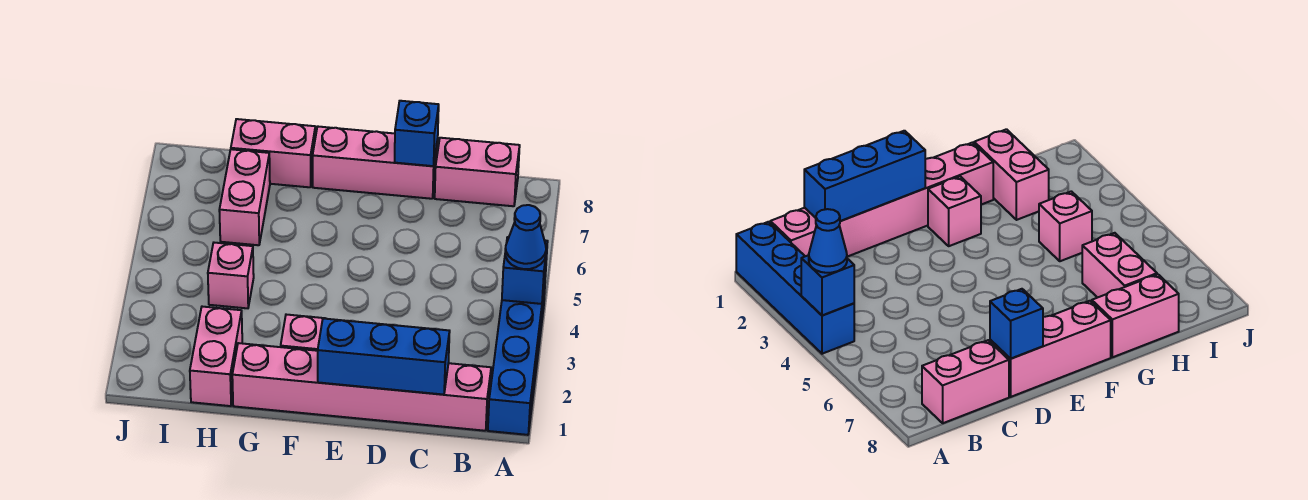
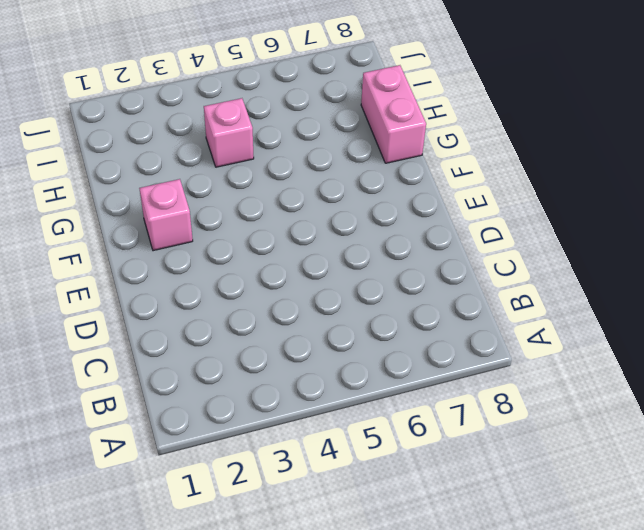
none -> blue 1x4 brick [488,276,546,435]
none -> pink 1x6 brick [232,343,491,431]
none -> pink 1x2 brick [435,138,520,206]

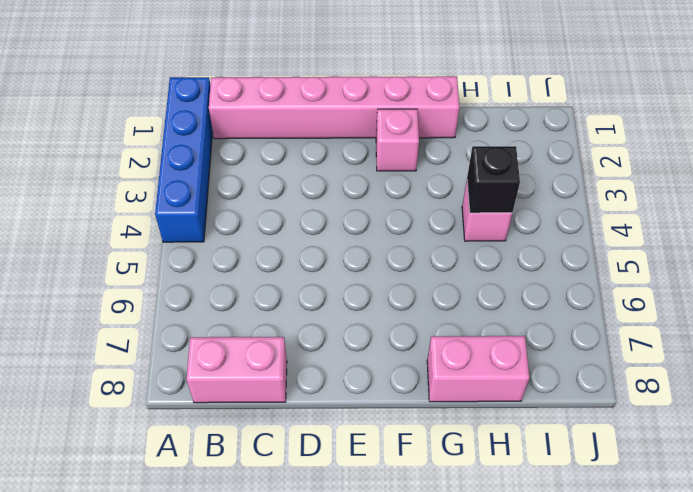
black 1x1 brick [467,146,520,213] -> none
none -> pink 1x3 brick [313,127,438,199]
none -> pink 1x2 brick [190,307,242,406]
none -> pink 1x2 brick [219,149,270,245]

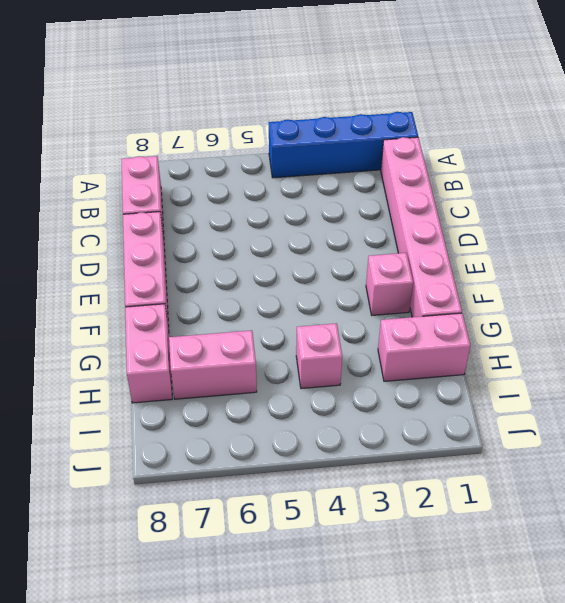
none -> blue 1x1 brick [502,237,548,304]
none -> blue 1x3 brick [318,319,450,395]
none -> blue 1x1 brick [395,101,439,166]

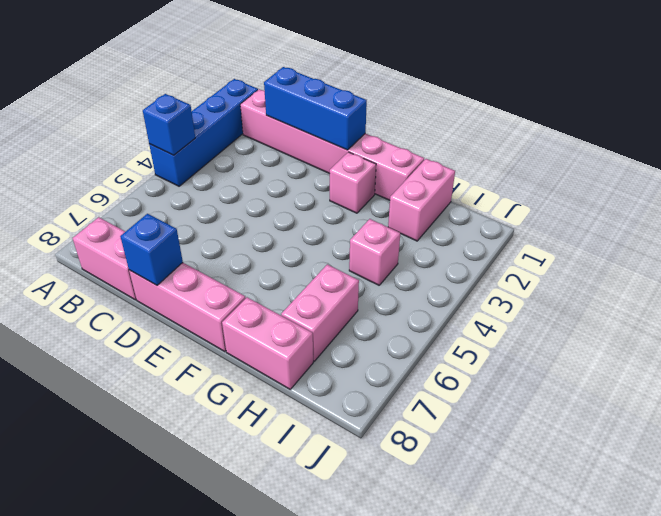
none -> blue 1x1 cone [505,205,546,269]

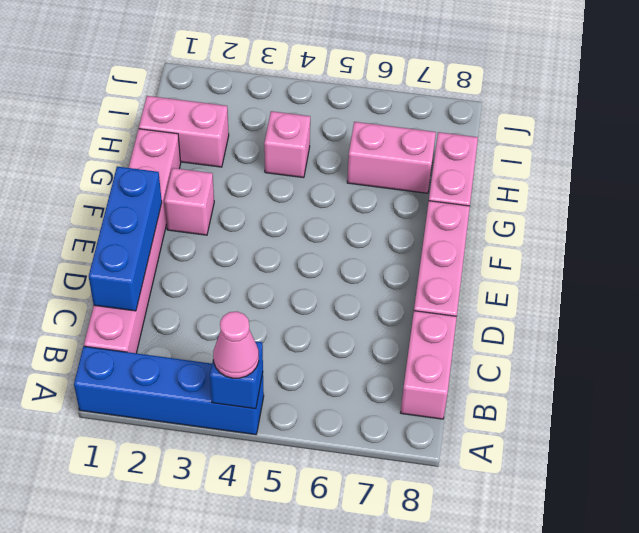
pink 1x1 cone [213,312,259,378] -> blue 1x1 cone [505,205,546,269]
none -> blue 1x1 brick [395,101,439,166]

